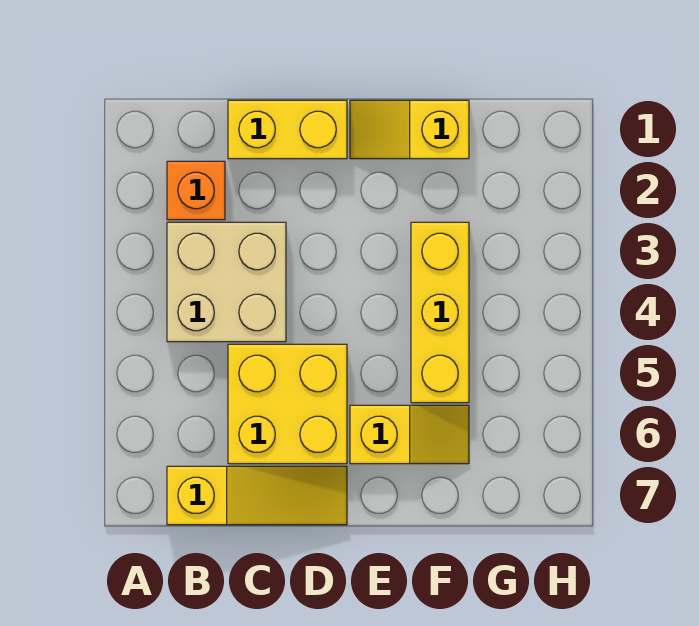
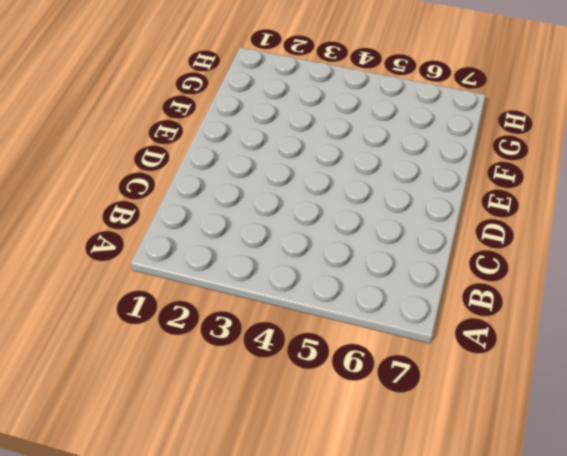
none -> orange 1x1 brick [167,161,225,220]
none -> tan 2x2 brick [167,222,286,342]

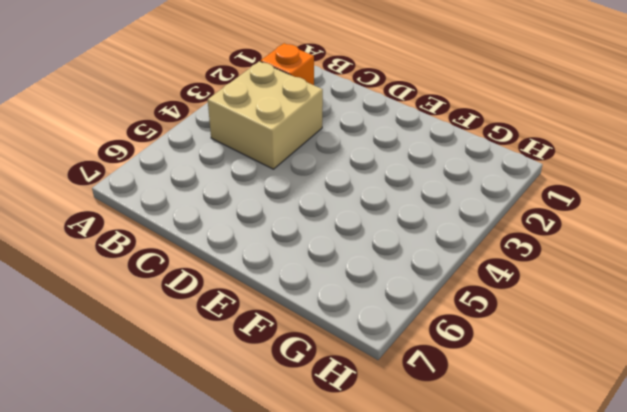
none -> yellow 1x3 slope [167,466,347,525]
none -> yellow 1x2 brick [228,100,347,159]

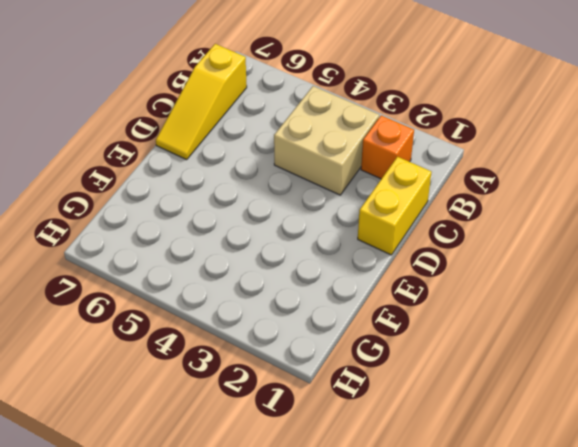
none -> yellow 2x2 brick [228,344,347,464]
none -> yellow 1x2 slope [350,100,469,159]

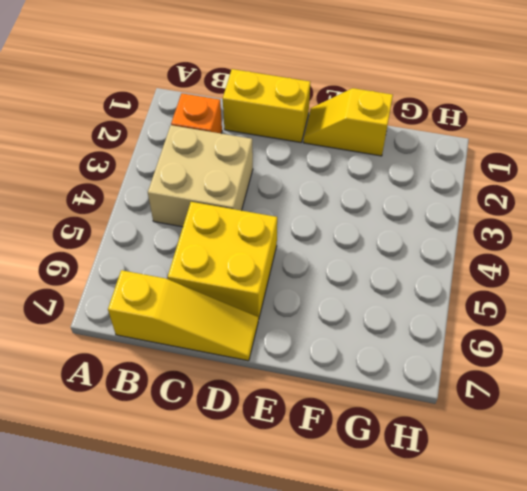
none -> yellow 1x2 slope [350,405,469,464]
none -> yellow 1x3 brick [411,222,469,403]

